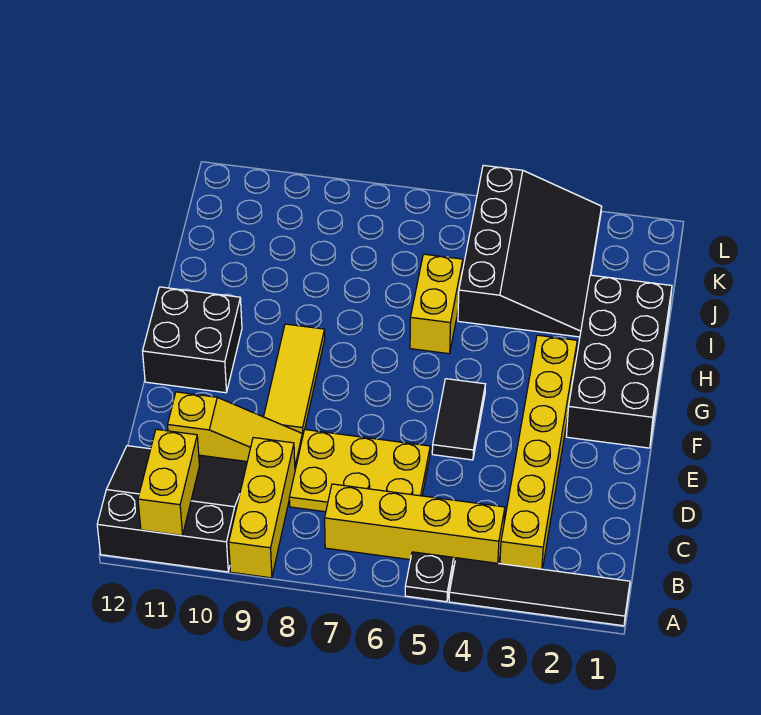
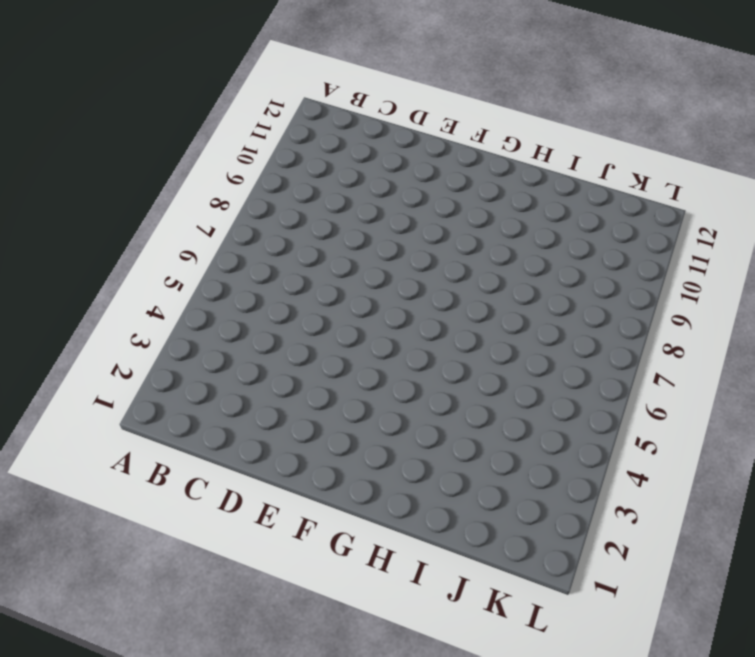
none -> black 1x4 tile [449,558,630,626]
none -> black 1x1 plate [405,552,454,602]
none -> yellow 1x3 brick [229,438,295,578]

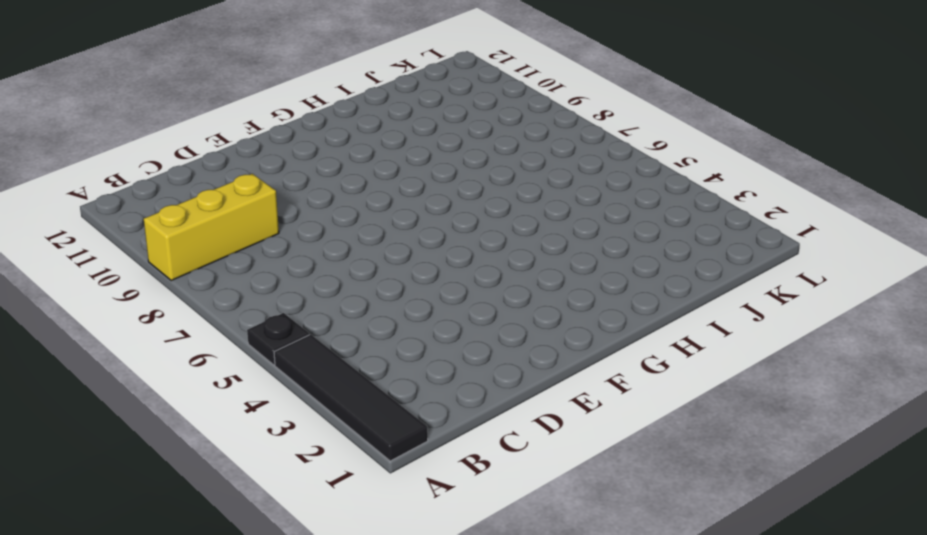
none -> black 3x3 slope [97,446,247,572]
none -> yellow 1x6 brick [500,335,577,569]
none -> yellow 1x4 brick [325,484,505,565]

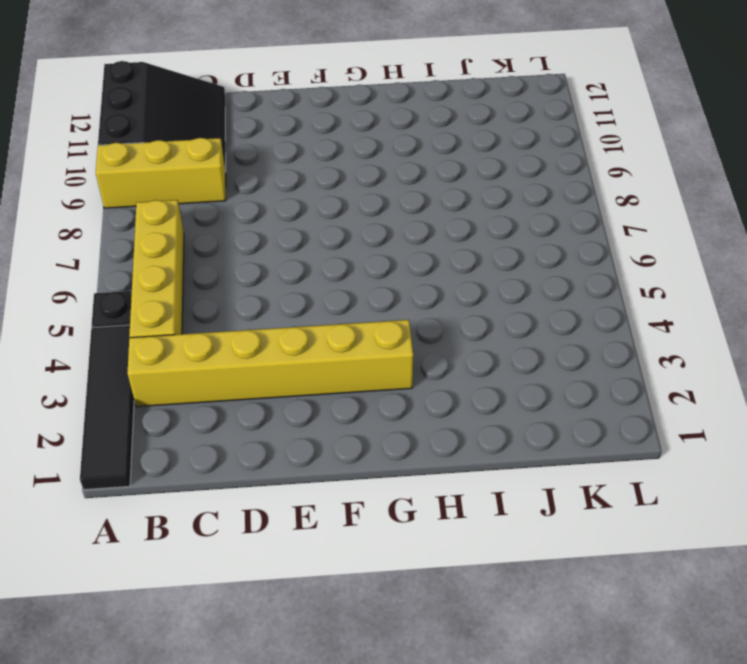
none -> yellow 2x3 plate [289,430,430,512]
none -> yellow 1x3 slope [168,392,303,469]
none -> black 1x2 tile [432,379,485,460]

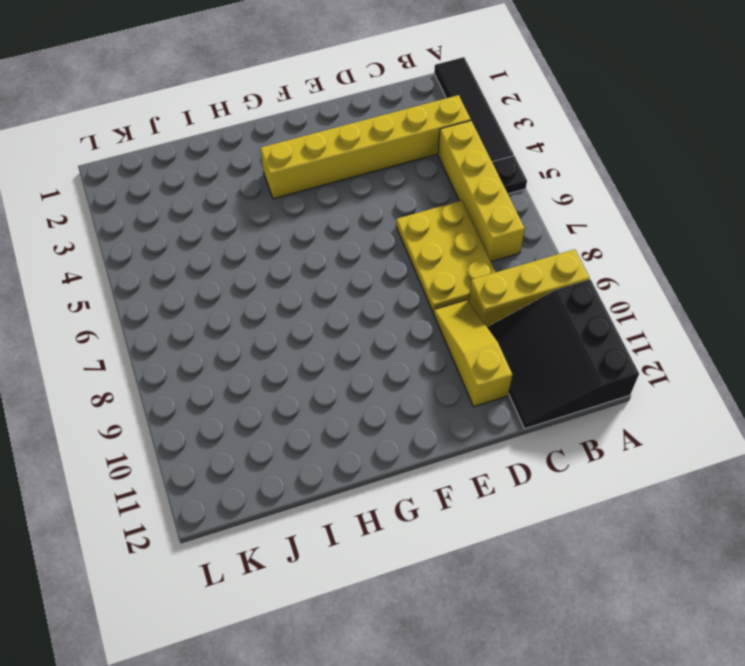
none -> black 1x2 tile [432,379,485,460]
none -> yellow 1x3 tile [264,324,325,436]
none -> black 2x4 brick [566,275,672,448]

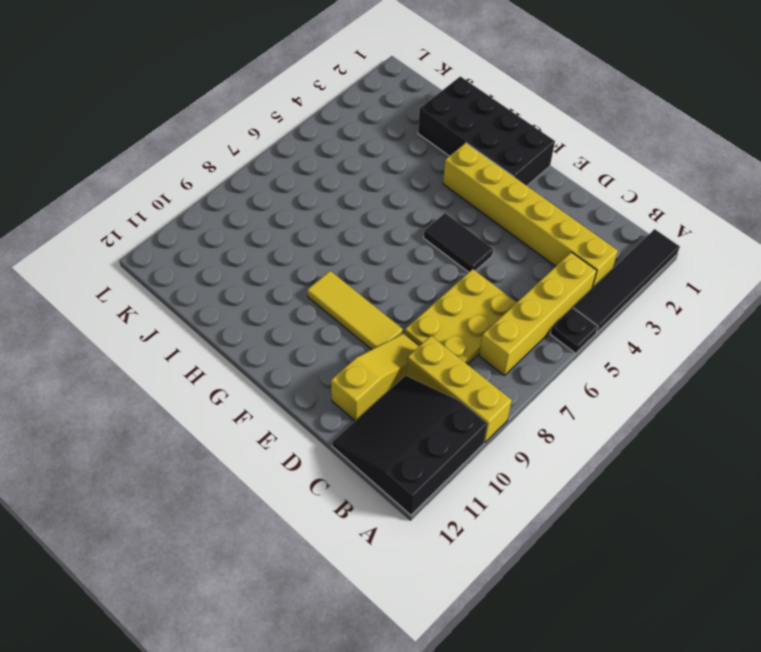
none -> black 2x2 brick [143,287,242,393]
none -> yellow 1x2 brick [410,254,463,354]
none -> black 3x4 slope [458,165,602,337]

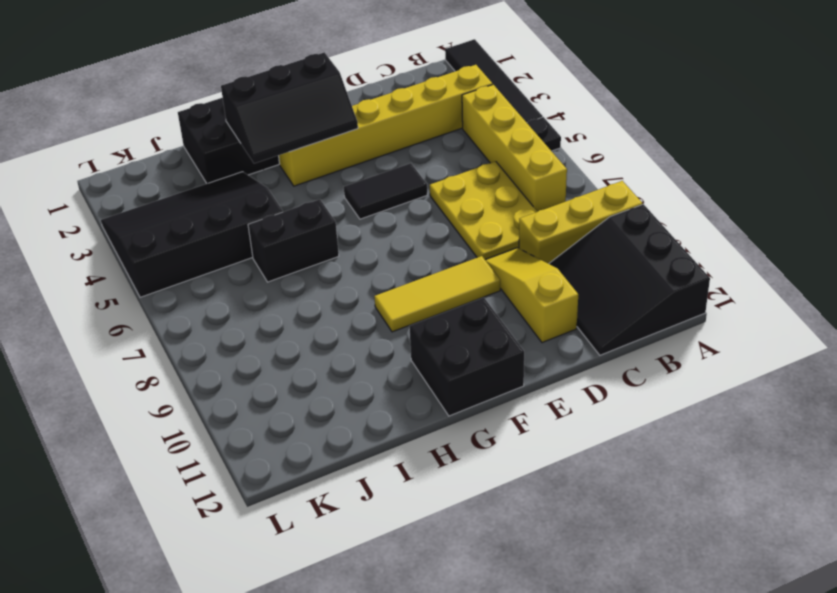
black 2x3 slope [221,52,358,163] -> none
black 1x2 brick [248,199,339,282] -> yellow 1x2 brick [410,254,463,354]
none -> yellow 1x2 brick [138,429,199,536]

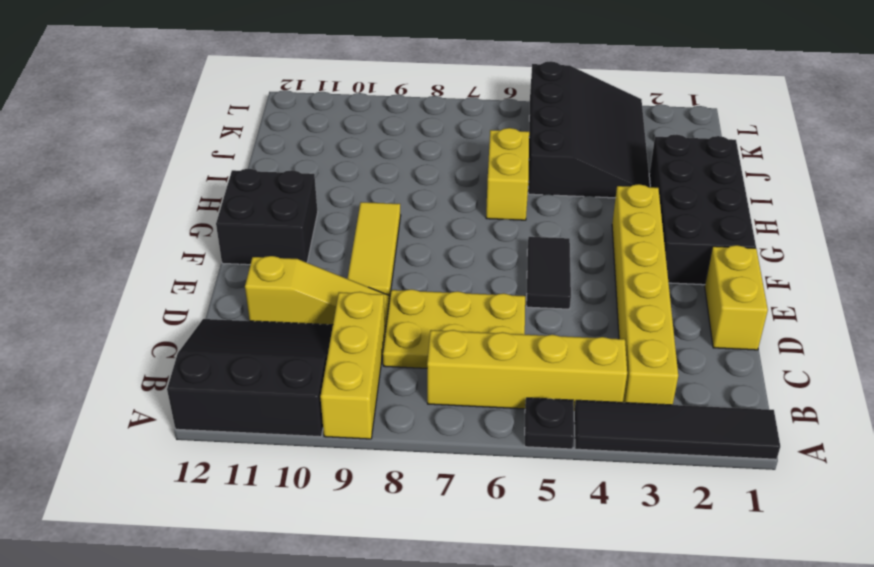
yellow 1x2 brick [705,245,768,350] -> yellow 1x2 brick moved to [138,429,199,536]

